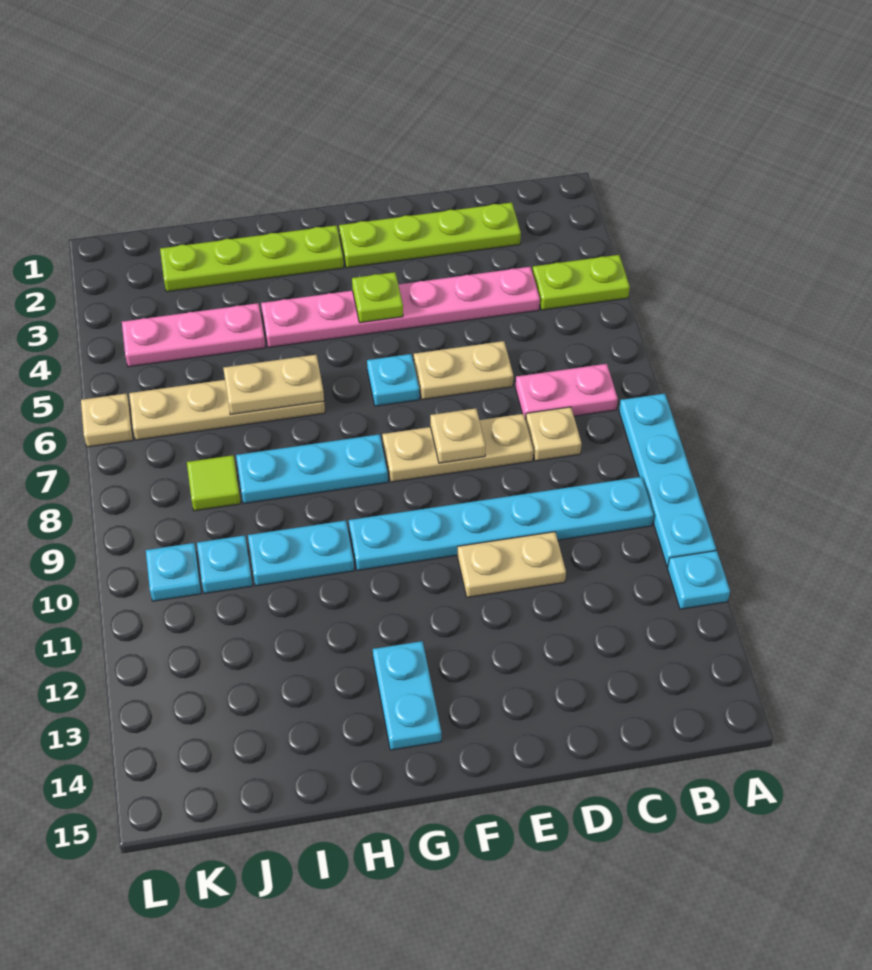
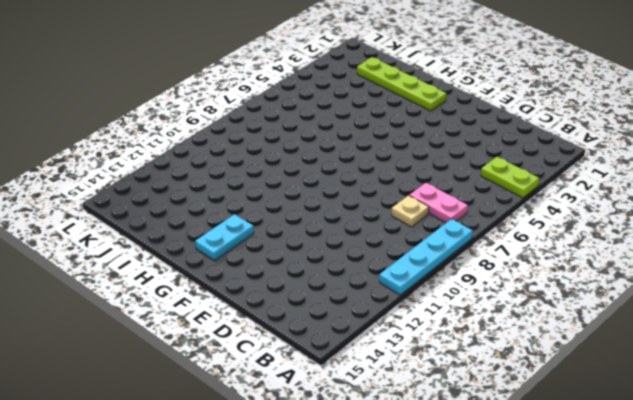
none -> cyan 1x1 plate [668,551,730,609]
none -> cyan 1x6 plate [349,477,654,570]
none -> lime 1x4 plate [339,203,521,268]

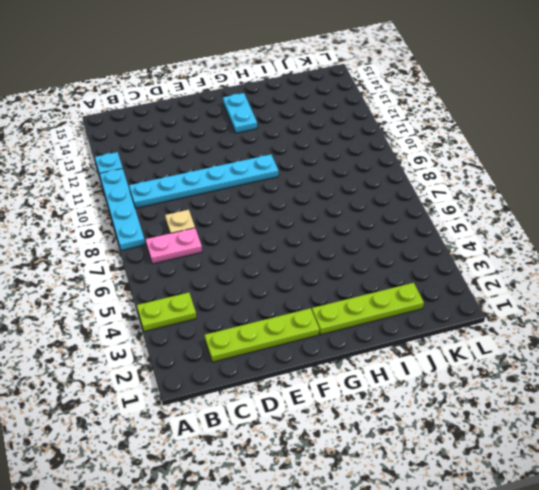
none -> pink 1x6 plate [261,267,540,348]
none -> tan 1x2 plate [414,341,513,400]
none -> tan 1x3 plate [382,414,533,482]

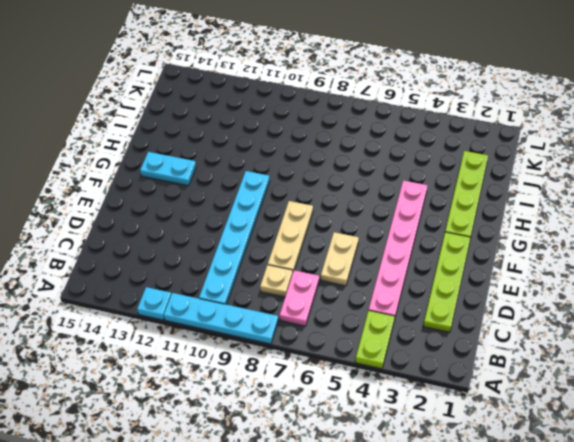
none -> tan 1x2 plate [458,532,566,597]
none -> cyan 1x1 plate [367,354,419,406]
none -> cyan 1x3 plate [236,434,388,504]

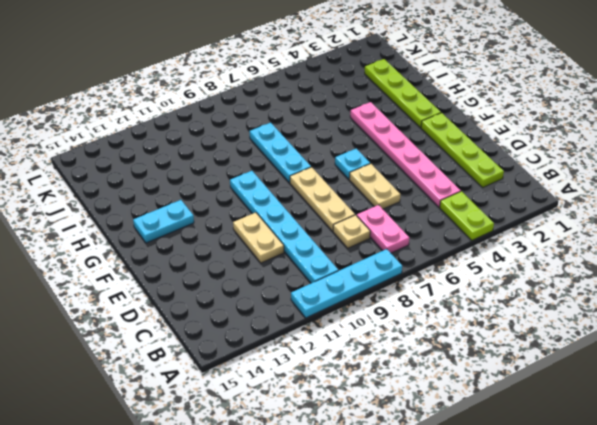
none -> cyan 1x1 plate [668,551,730,609]
none -> tan 1x4 plate [129,380,325,440]
none -> cyan 1x2 plate [248,520,354,586]

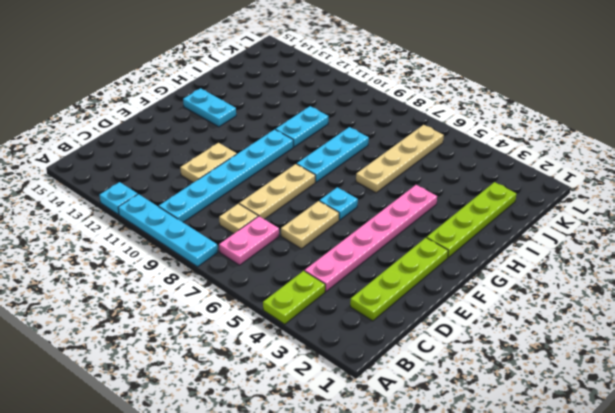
none -> pink 1x3 plate [122,303,266,367]
none -> lime 1x1 tile [187,455,241,511]
none -> cyan 1x1 plate [197,535,253,594]

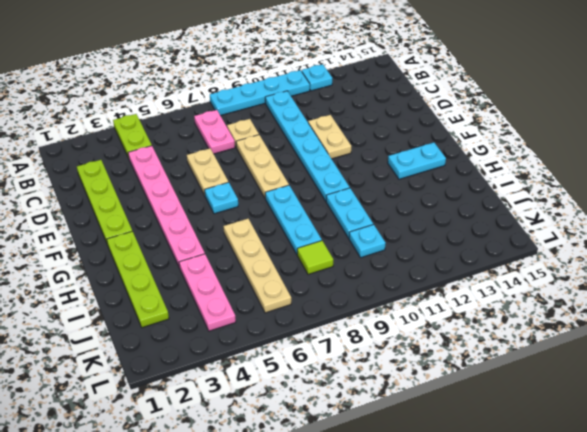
none -> cyan 1x1 plate [146,543,201,601]
none -> tan 1x1 plate [81,393,133,447]
none -> tan 1x1 plate [430,409,486,463]

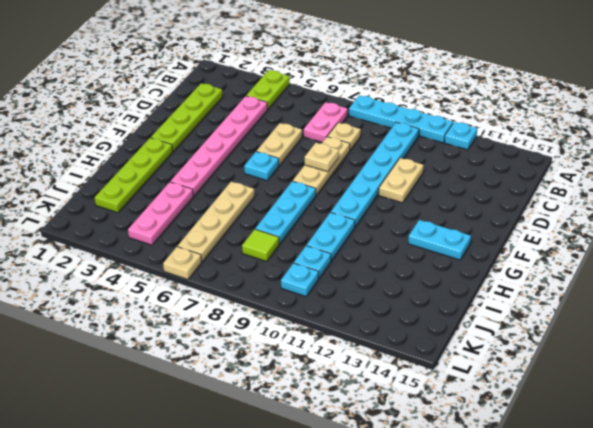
none -> lime 1x1 plate [352,272,403,323]
none -> tan 1x2 plate [223,355,324,415]

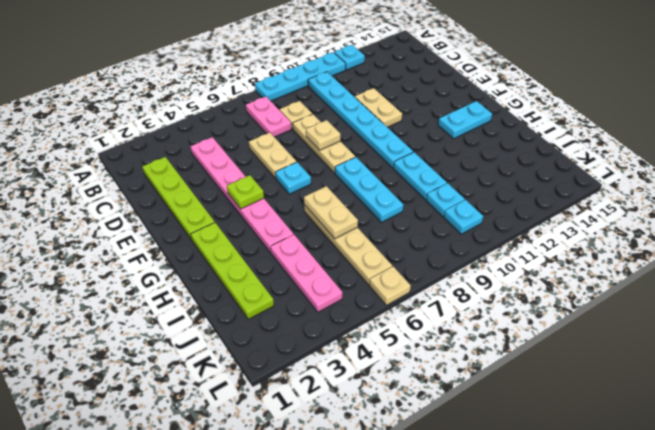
none -> lime 1x2 plate [532,255,630,310]
none -> lime 1x1 tile [187,455,241,511]

